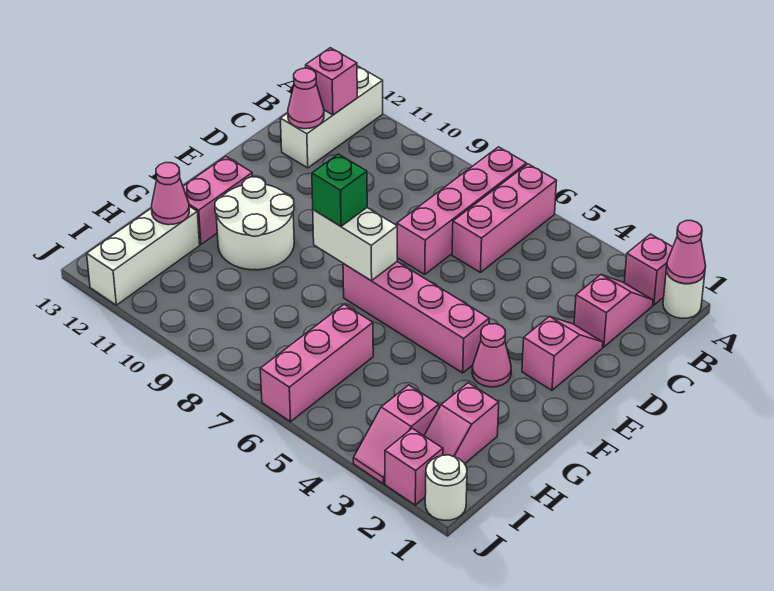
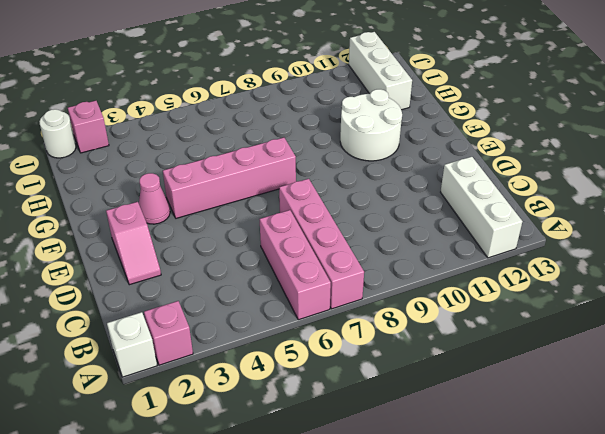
white 1x1 brick [107,312,157,377] -> white 1x1 round brick [663,270,705,319]
none -> pink 1x2 slope [574,275,653,347]
none -> pink 1x2 brick [183,156,253,245]
none -> pink 1x2 slope [424,383,499,464]

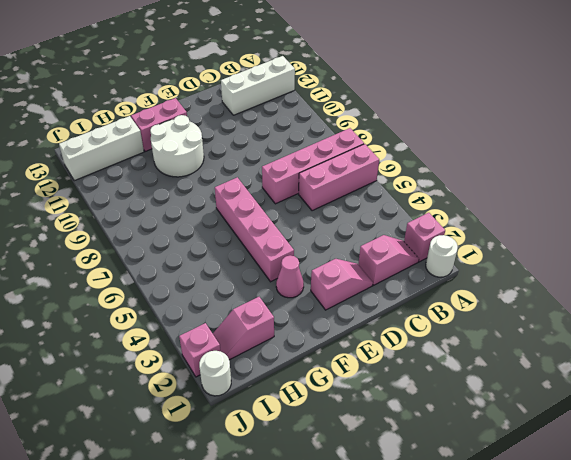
none -> pink 1x3 brick [260,304,373,422]
none -> pink 1x2 slope [353,385,439,484]
none -> pink 1x1 cone [666,221,706,284]

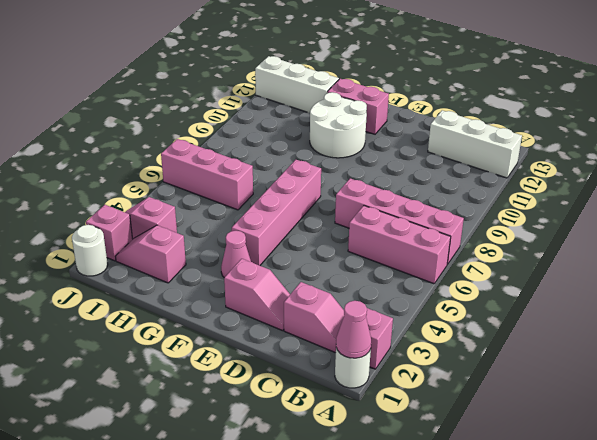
none -> pink 1x1 brick [306,48,357,115]
none -> pink 1x1 cone [288,68,324,129]
none -> white 1x2 brick [313,208,397,281]

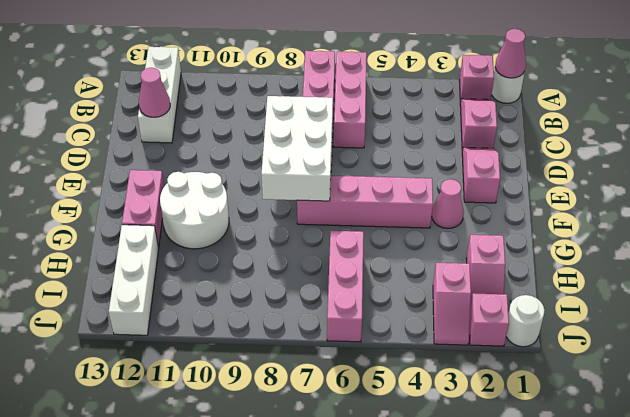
white 2x3 brick [261,96,333,201] -> white 1x2 brick [313,208,397,281]
none -> pink 1x1 brick [306,48,357,115]
none -> pink 1x1 cone [152,163,189,225]
none -> green 1x1 brick [312,154,367,226]

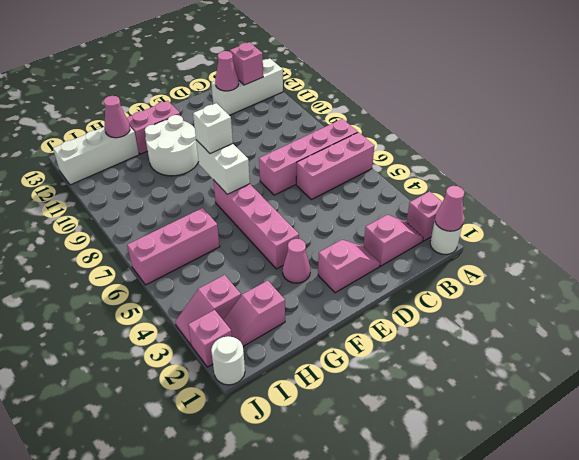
white 1x1 brick [193,103,233,154] -> green 1x1 brick [312,154,367,226]

